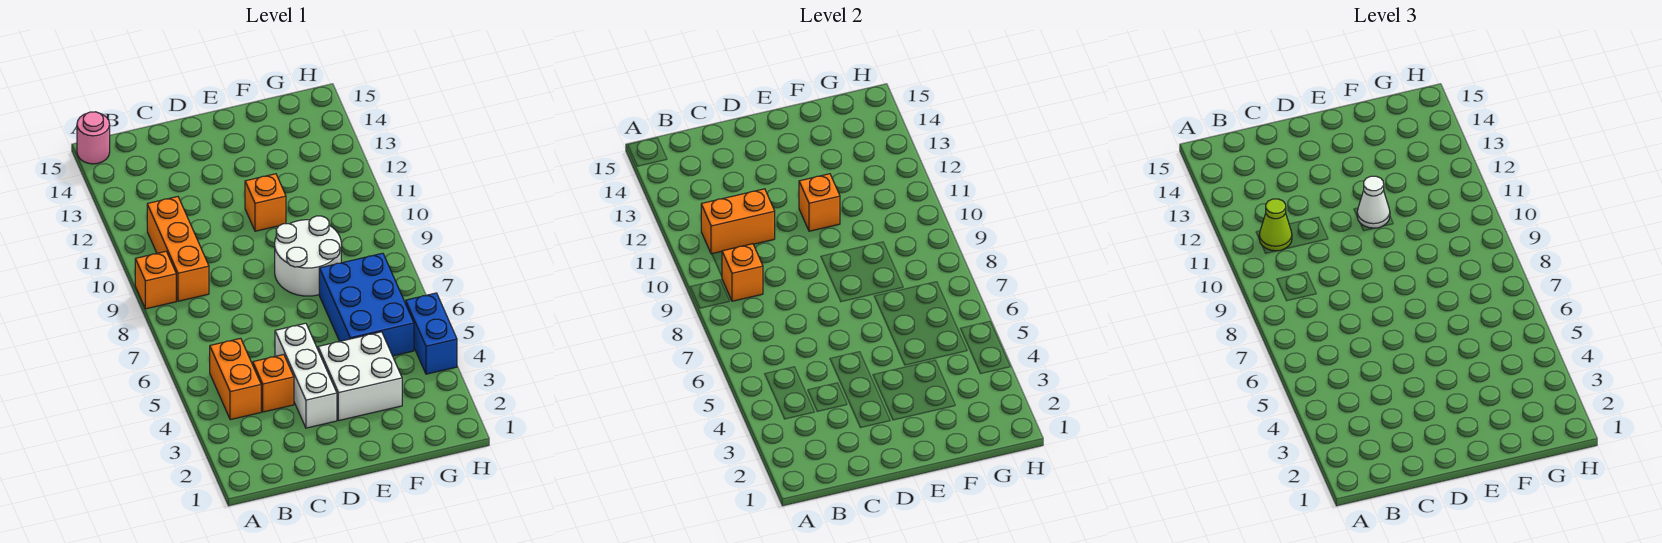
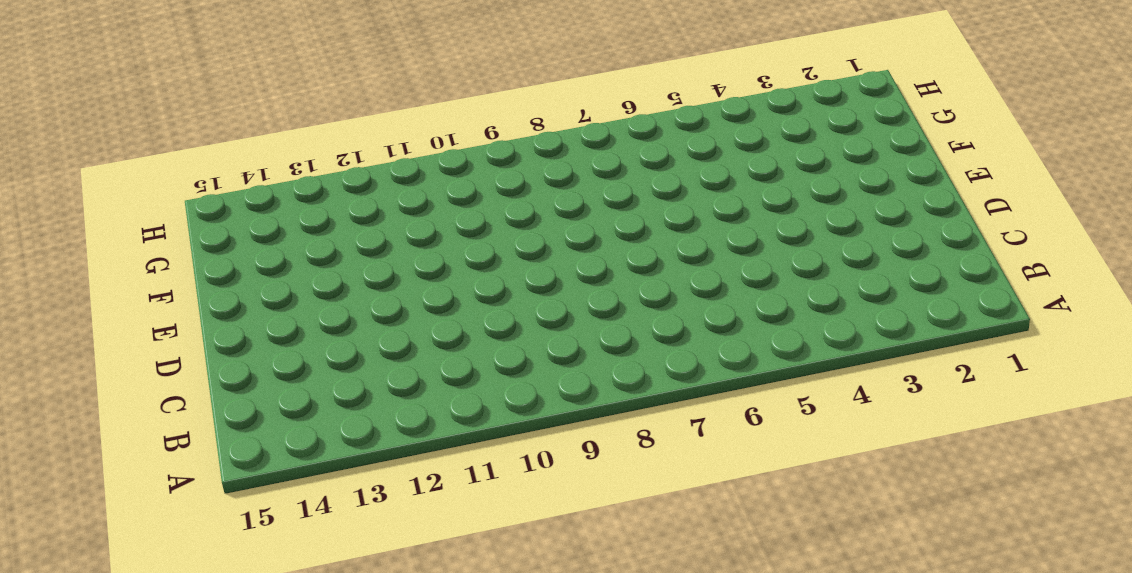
none -> orange 1x1 brick [135,251,176,309]
none -> pink 1x1 round brick [77,112,110,164]
none -> orange 1x2 brick [210,338,261,420]

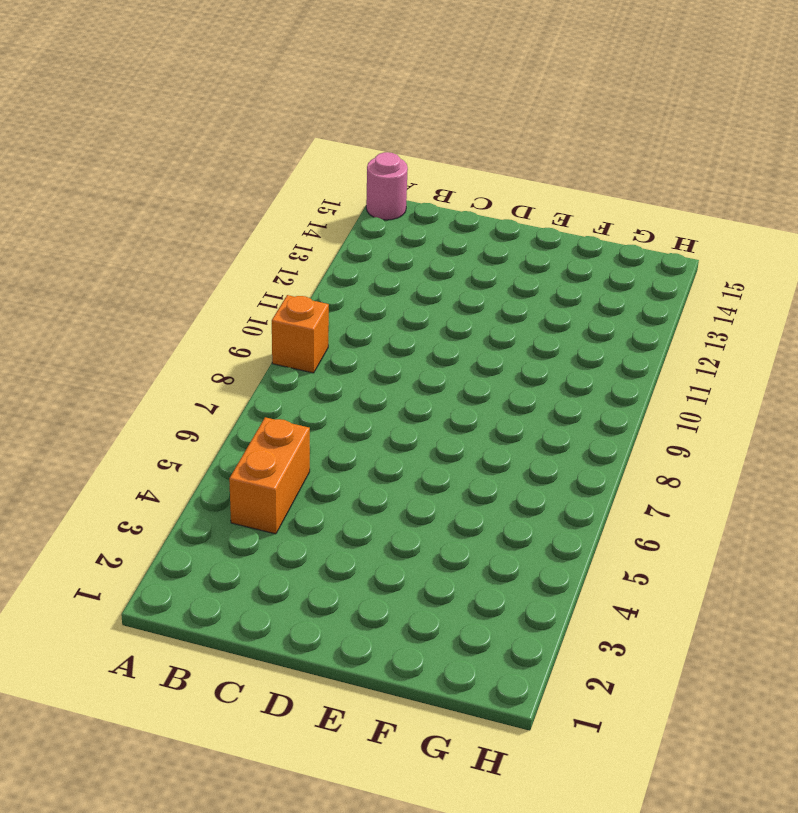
none -> orange 1x3 brick [147,197,209,301]
none -> orange 1x1 brick [253,355,294,412]
none -> white 1x3 brick [275,323,337,428]

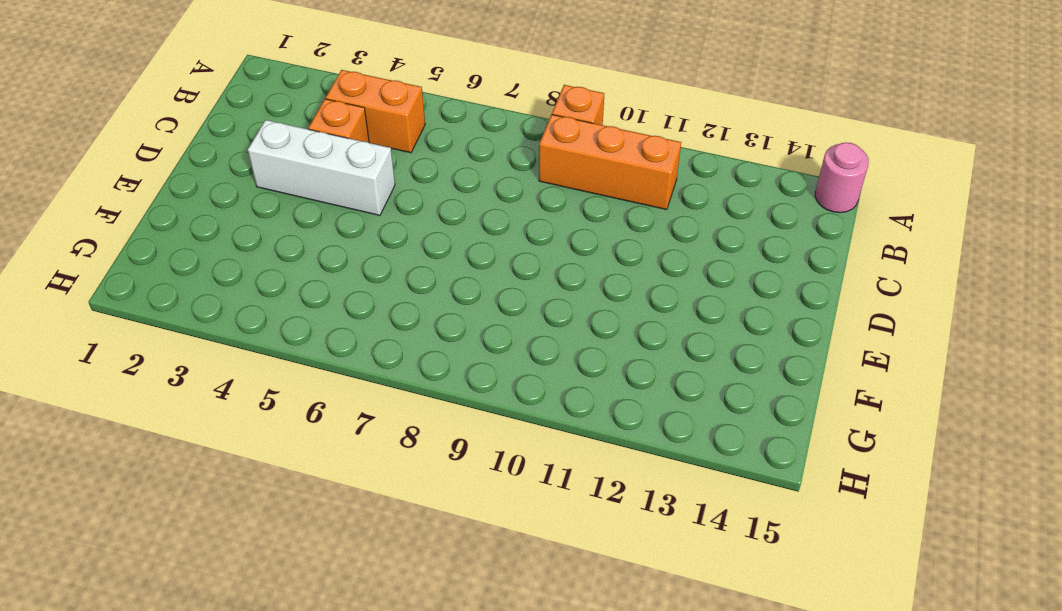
none -> white 2x2 brick [318,332,402,420]
none -> white 2x2 round brick [275,216,341,296]
none -> orange 1x1 brick [245,174,286,231]

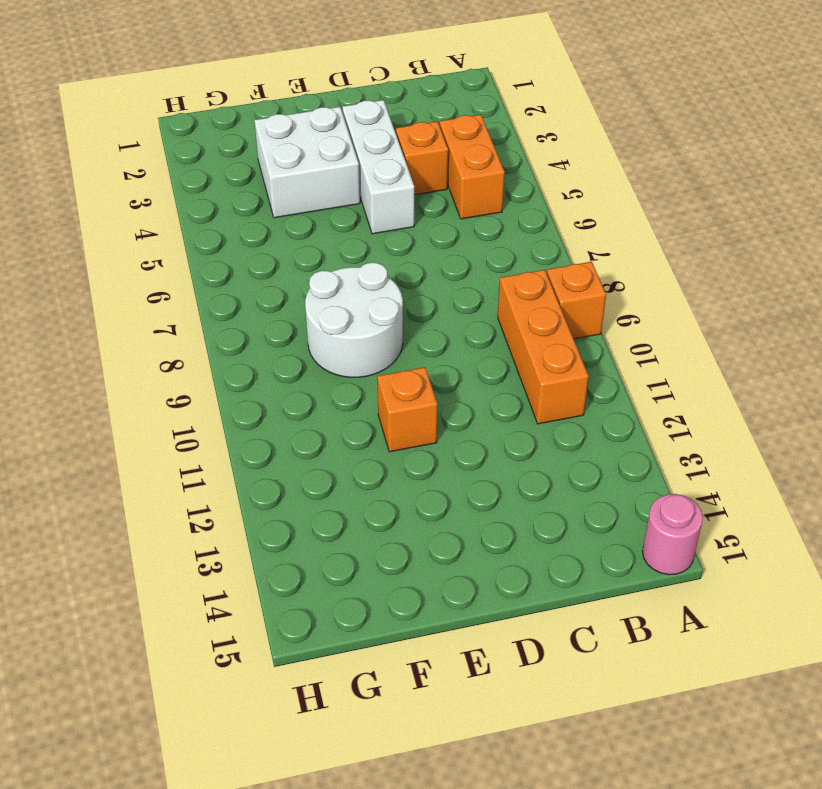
none -> blue 2x3 brick [319,253,414,356]
none -> blue 1x2 brick [406,293,457,374]
none -> orange 1x1 brick [722,244,763,301]

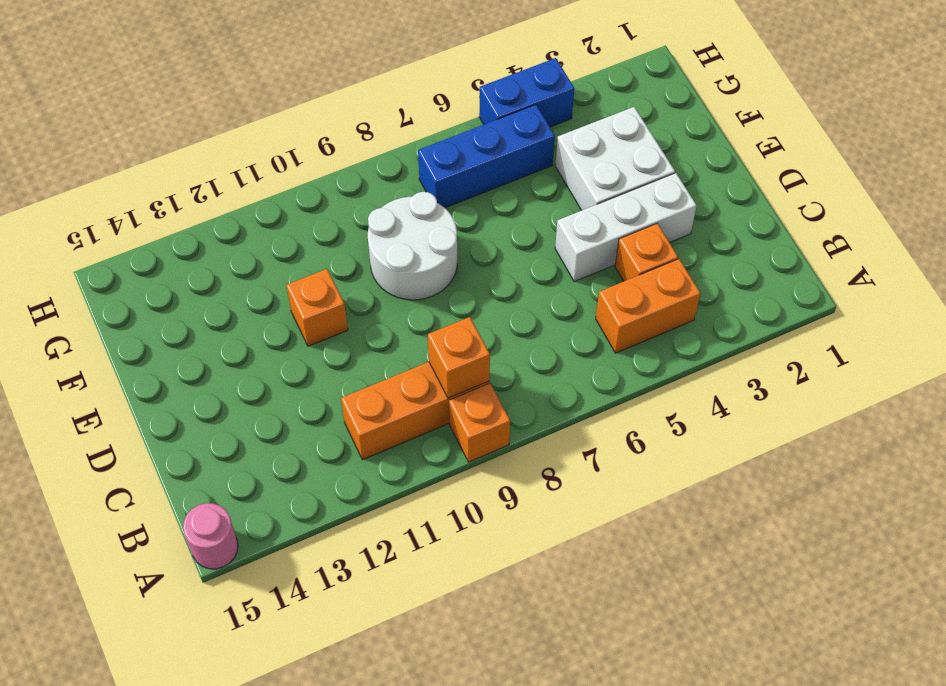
blue 1x3 brick [418,105,555,208] -> blue 2x3 brick [319,253,414,356]
none -> orange 1x2 brick [701,189,775,254]
none -> orange 1x1 brick [799,174,840,231]
none -> lime 1x1 cone [1259,199,1292,251]

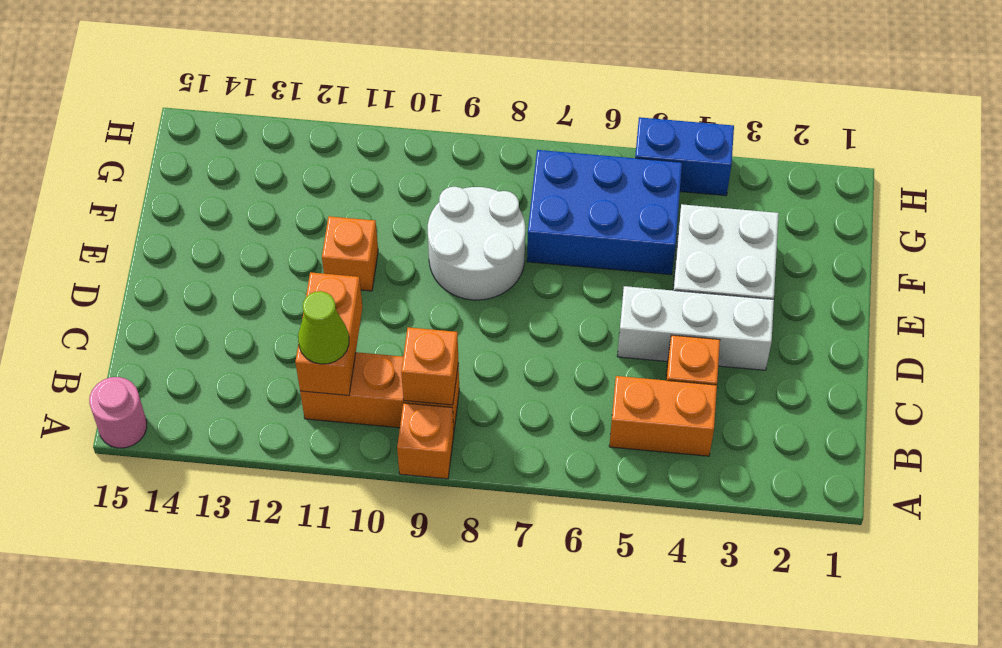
none -> orange 1x1 brick [799,174,840,231]
none -> white 1x1 cone [1357,176,1390,228]

